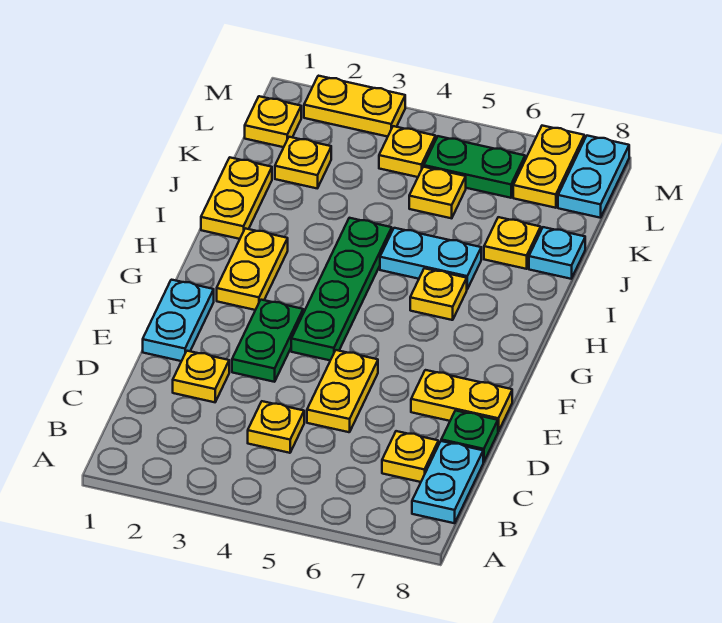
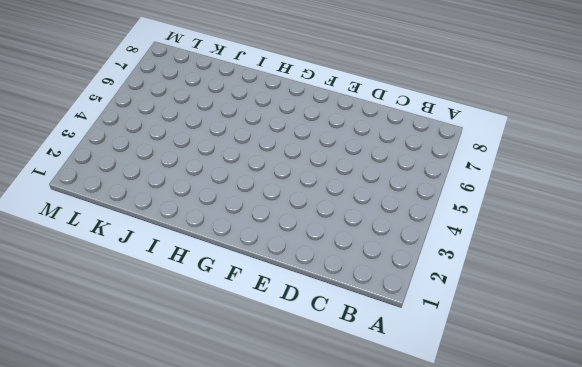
none -> cyan 1x2 plate [412,441,483,523]
none -> yellow 1x1 plate [248,401,304,453]
none -> yellow 1x1 plate [382,431,438,482]

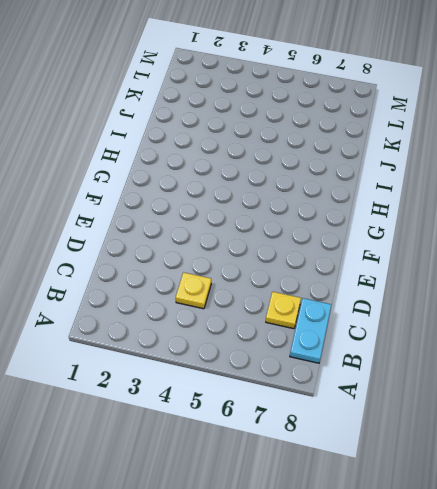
none -> yellow 1x1 plate [173,351,229,402]
none -> yellow 1x2 plate [307,350,378,432]
none -> green 1x1 plate [441,411,498,462]

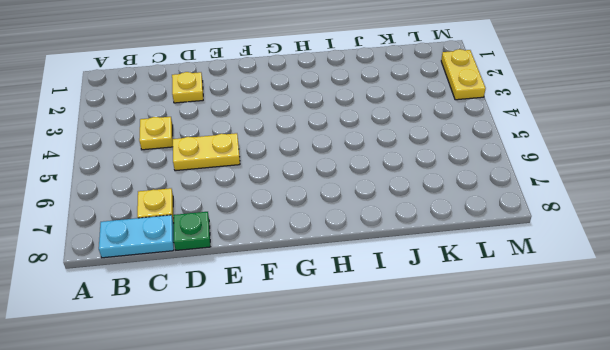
none -> cyan 1x2 plate [143,280,214,361]
none -> green 1x2 plate [232,300,303,382]
none -> yellow 1x2 plate [411,370,512,432]

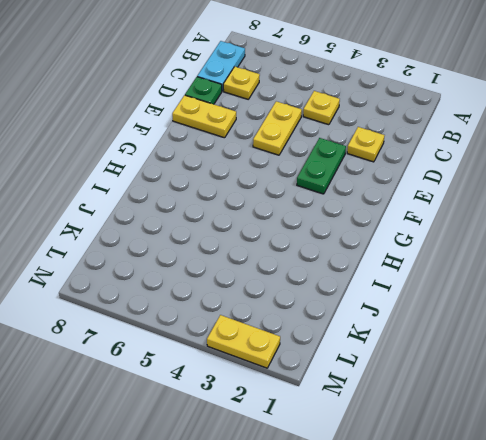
none -> cyan 1x2 plate [143,280,214,361]
none -> green 1x4 plate [291,218,392,360]
none -> yellow 1x2 plate [217,228,288,310]

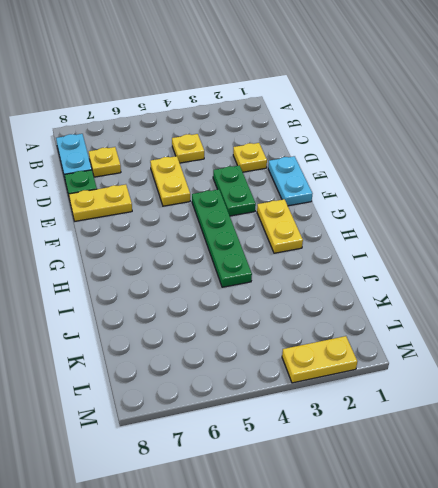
none -> yellow 1x1 plate [410,268,467,320]
none -> yellow 1x2 plate [201,158,272,239]
none -> cyan 1x2 plate [380,228,481,289]

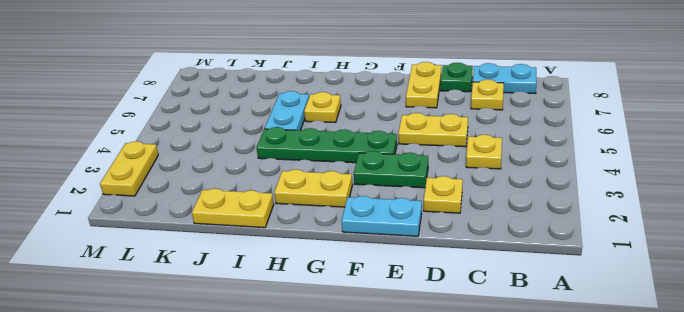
none -> yellow 1x1 plate [484,217,541,269]
none -> cyan 1x1 plate [529,227,585,279]
none -> yellow 1x1 plate [275,137,331,188]

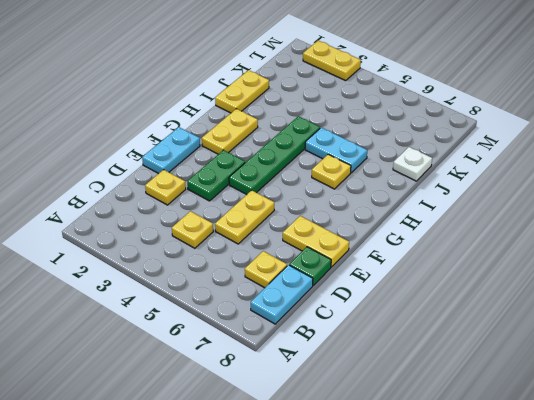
white 1x1 plate [393,147,432,181] -> cyan 1x1 plate [529,227,585,279]
none -> yellow 1x1 plate [484,217,541,269]
none -> yellow 1x1 plate [275,137,331,188]
none -> yellow 1x1 plate [409,167,466,218]

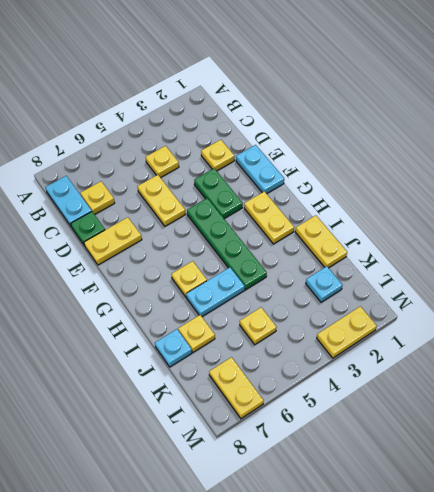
cyan 1x1 plate [306,266,343,302] -> yellow 1x1 plate [275,137,331,188]
none -> yellow 1x1 plate [245,96,301,147]
none -> yellow 1x1 plate [379,126,436,177]
none -> green 1x2 plate [424,136,525,198]

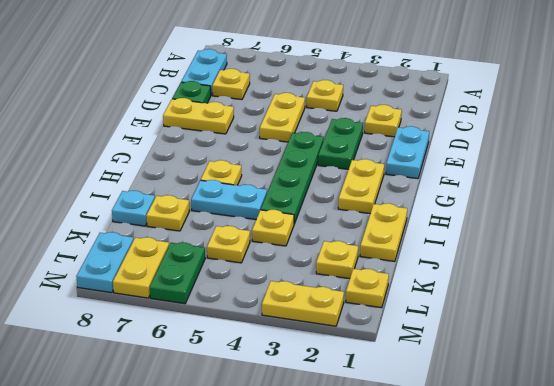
yellow 1x1 plate [252,210,294,246] -> yellow 1x1 plate moved to [379,126,436,177]
green 1x2 plate [150,243,205,304] -> green 1x2 plate turned to [424,136,525,198]

